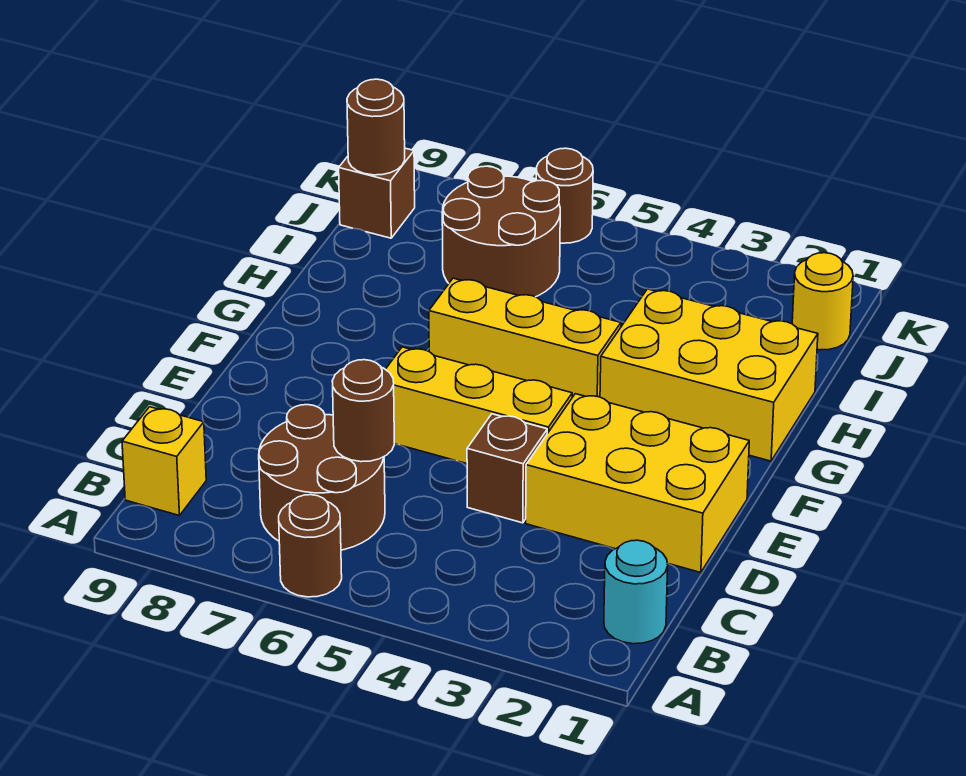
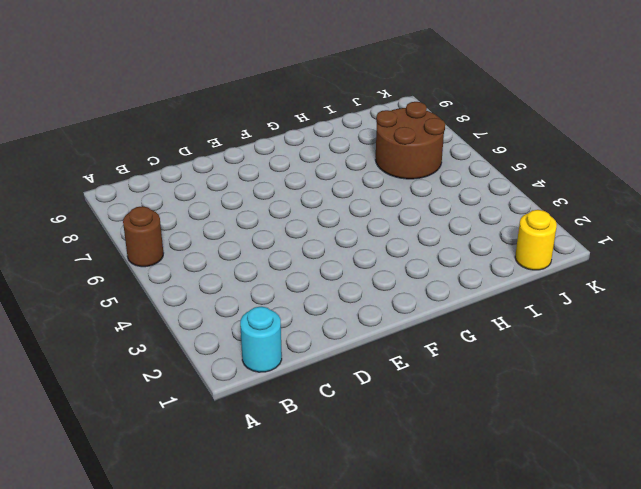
none -> brown 2x2 round brick [259,405,385,550]
none -> yellow 1x1 brick [122,407,206,516]
none -> yellow 2x3 brick [526,394,749,573]

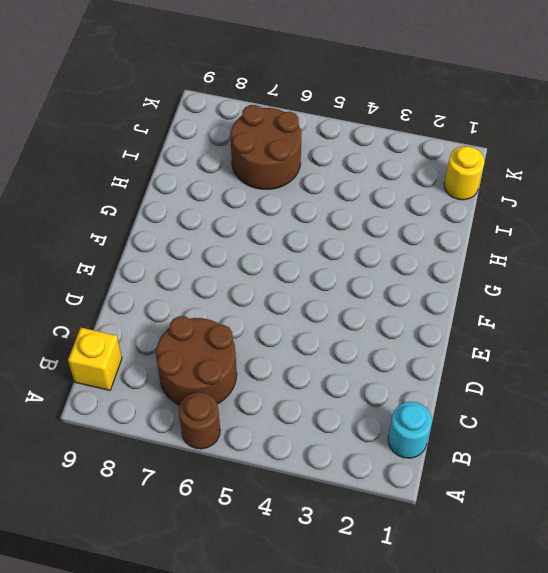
none -> yellow 2x3 brick [526,394,749,573]
none -> brown 1x1 brick [467,414,547,523]
none -> yellow 1x3 brick [386,347,572,464]

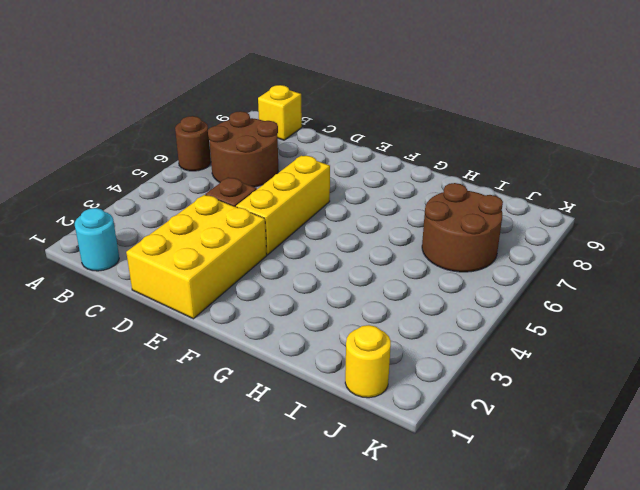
none -> yellow 2x3 brick [600,289,818,461]
none -> yellow 1x3 brick [429,278,621,397]
none -> brown 1x1 brick [339,148,415,238]

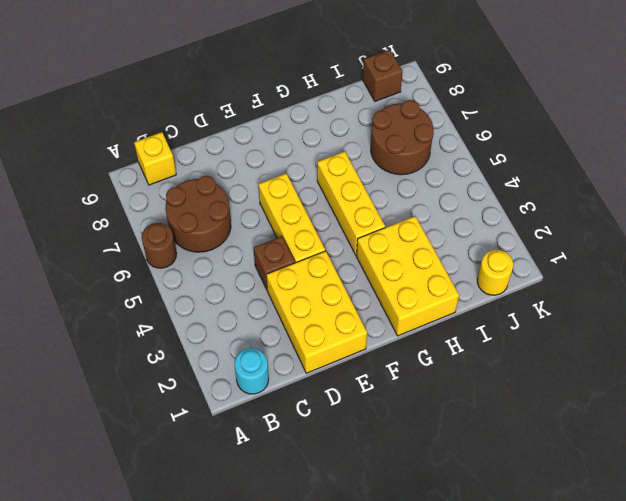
none -> brown 1x1 round brick [536,148,593,243]
none -> brown 1x1 round brick [332,360,394,462]
none -> brown 1x1 round brick [347,79,405,175]

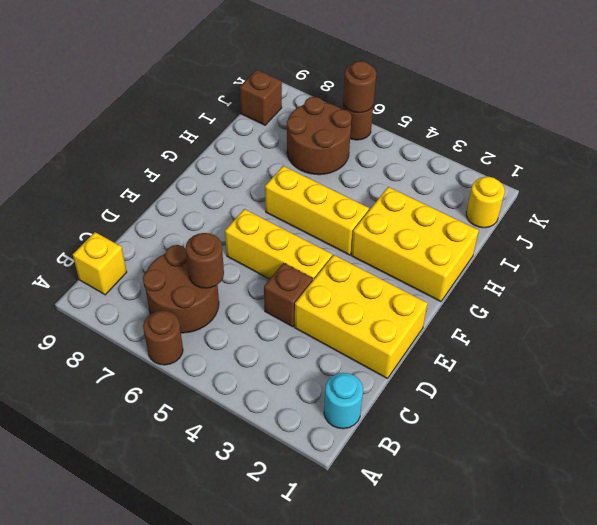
brown 1x1 round brick [343,61,376,113] -> brown 1x1 round brick moved to [347,79,405,175]

